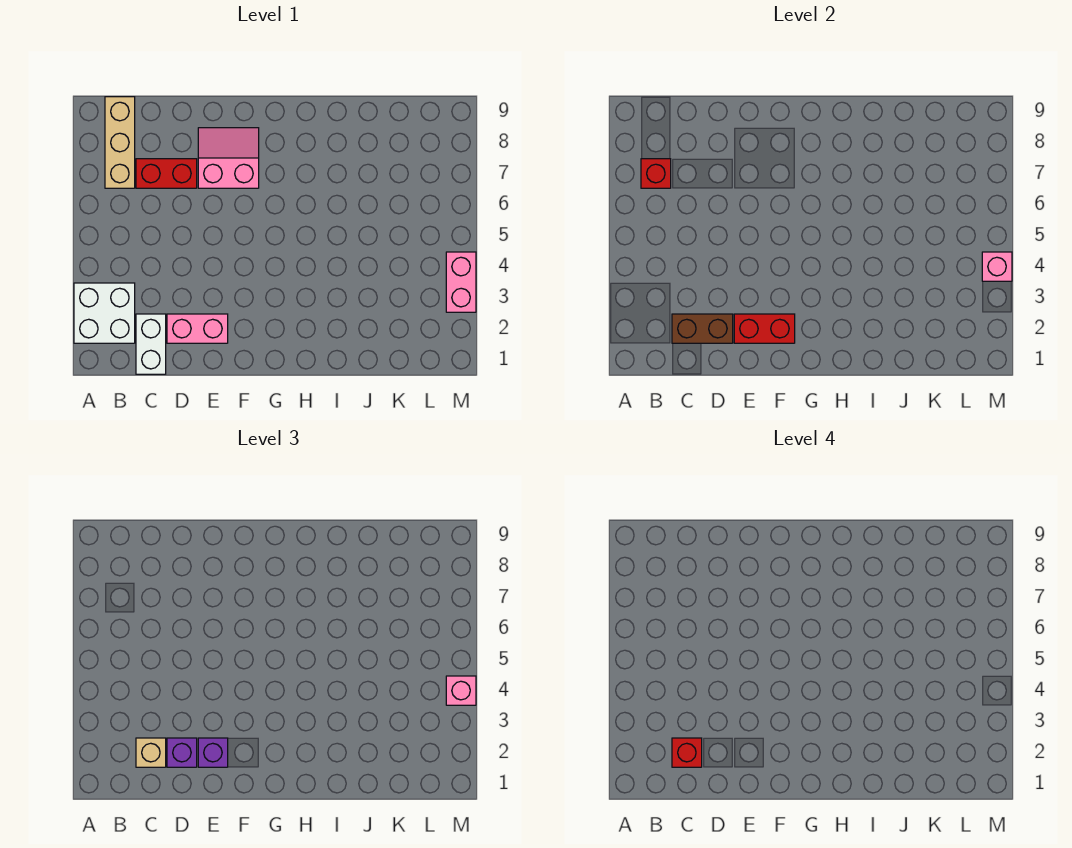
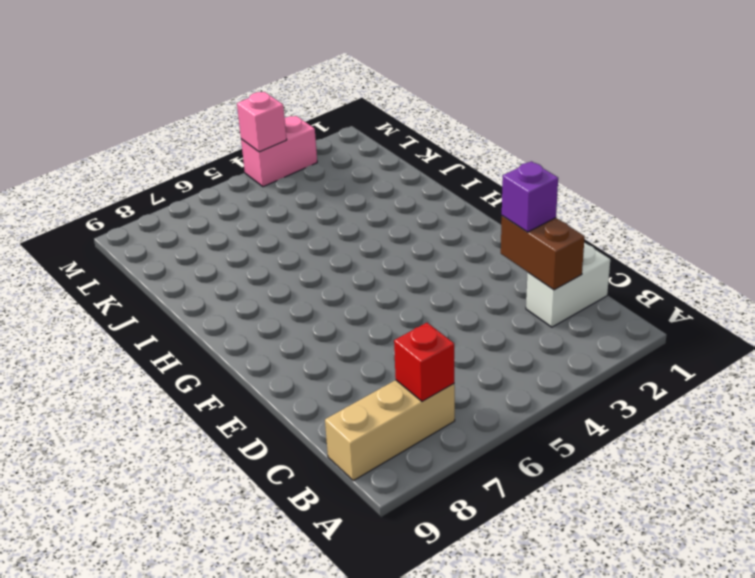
none -> white 2x2 brick [74,283,135,343]
none -> red 1x2 brick [136,159,197,188]
none -> pink 1x2 brick [167,314,228,343]

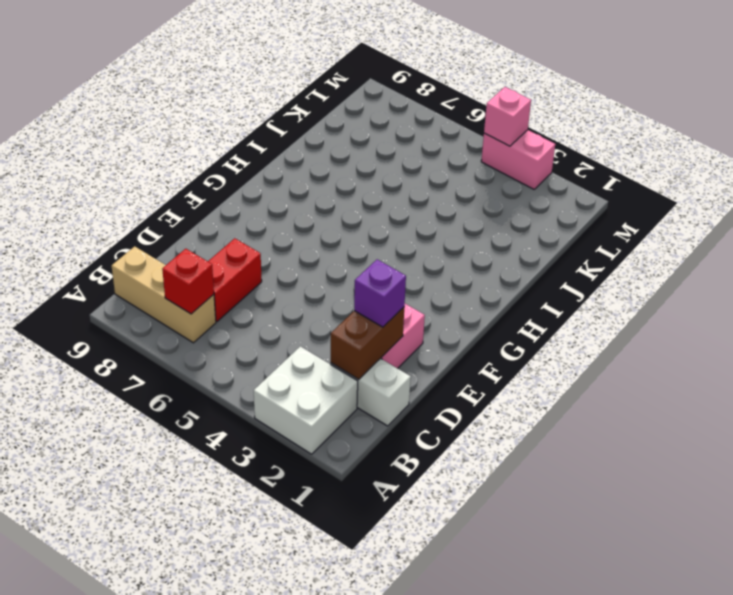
none -> pink 2x2 slope [198,128,259,188]
none -> red 1x2 brick [734,314,795,343]
none -> tan 1x1 brick [136,738,166,767]

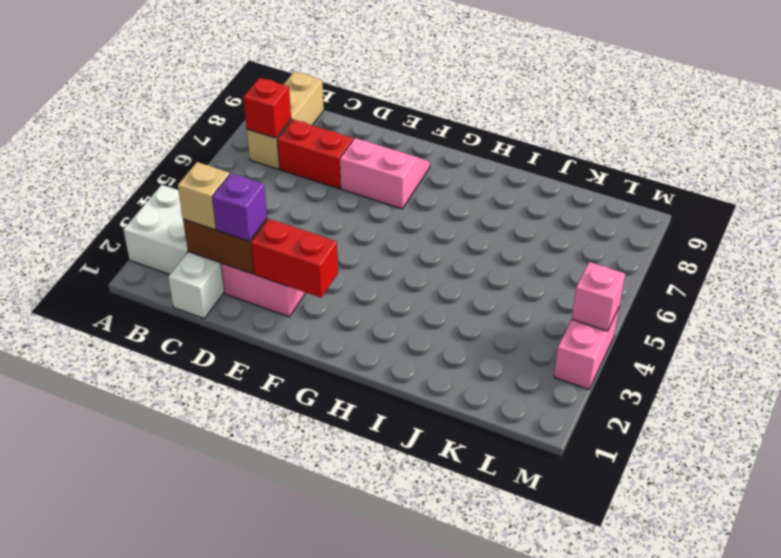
none -> purple 1x1 brick [198,738,228,767]
none -> pink 1x1 brick [446,676,476,705]
none -> red 1x1 brick [672,738,702,767]

